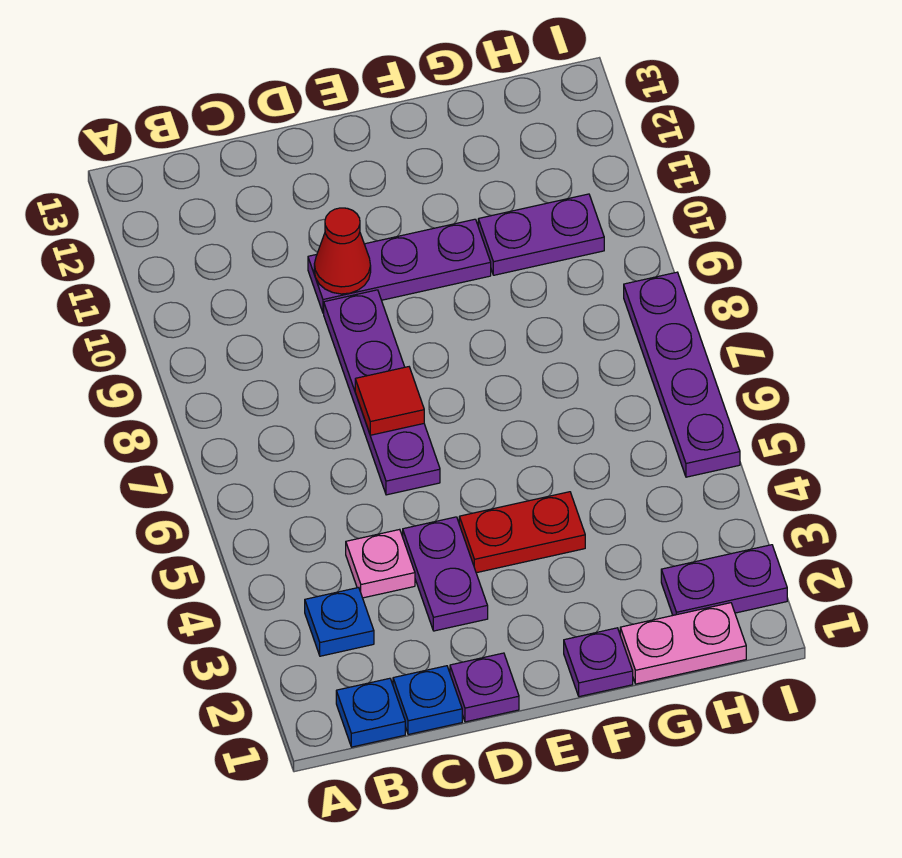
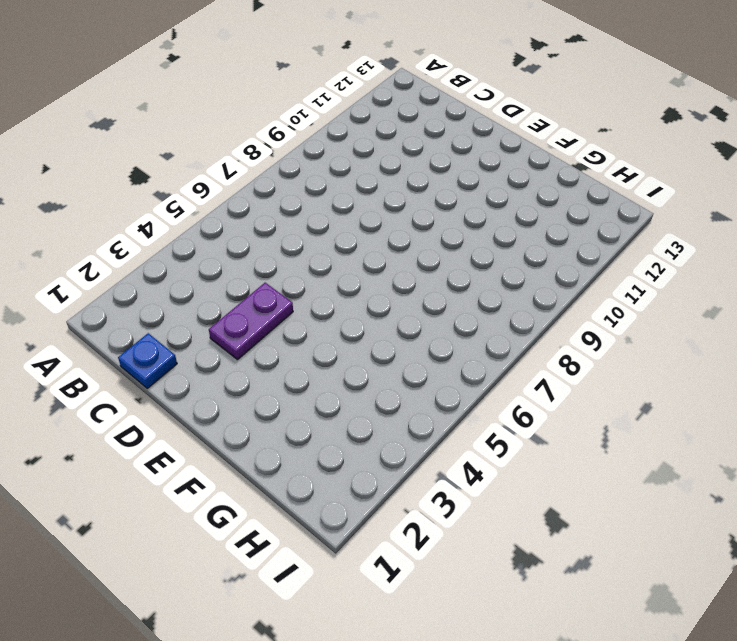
none -> blue 1x1 plate [336,678,405,747]
none -> blue 1x1 plate [305,588,374,656]
none -> pink 1x1 plate [346,529,415,598]

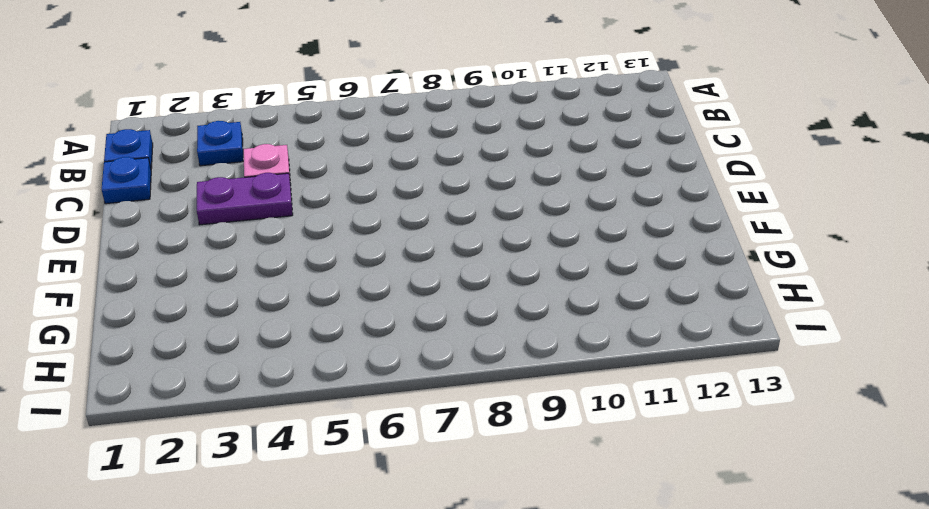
none -> purple 1x1 plate [450,653,519,722]
none -> purple 1x4 plate [324,290,440,495]
none -> purple 1x3 plate [308,219,491,313]

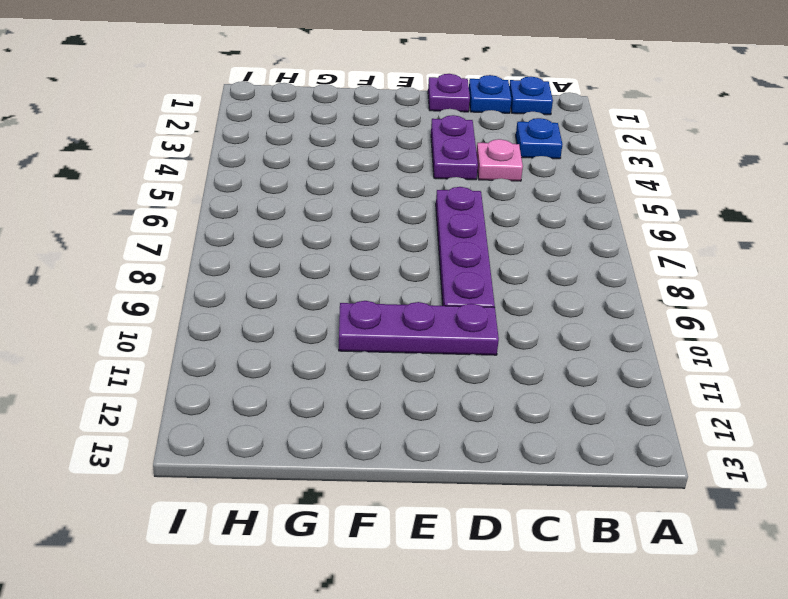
none -> red 1x2 plate [459,492,585,573]
none -> purple 1x1 plate [564,628,633,697]
none -> pink 1x2 plate [620,603,746,684]

